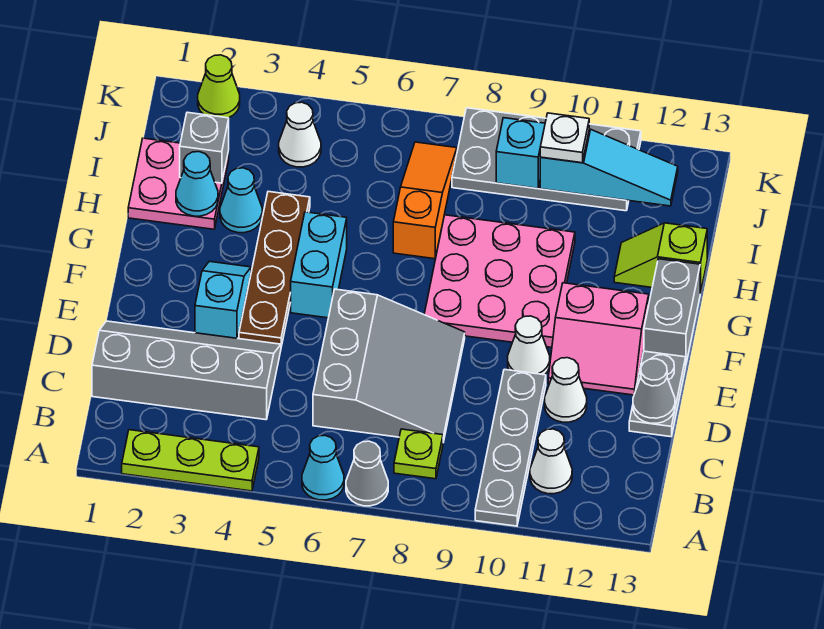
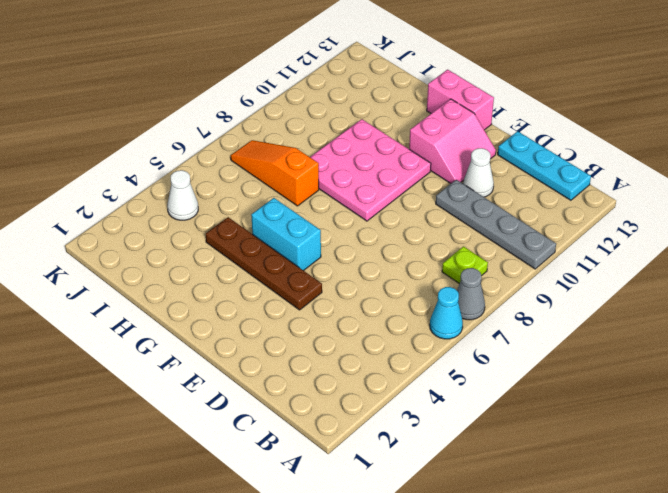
cyan 1x3 plate [498,131,591,200] -> grey 1x2 plate [629,351,686,437]
pink 1x2 brick [427,70,494,130] -> grey 1x2 brick [644,259,700,363]
none -> lime 1x3 plate [122,430,259,491]
none -> white 1x1 cone [530,429,572,494]
none -> grey 2x4 slope [92,321,281,420]
none -> grey 3x3 slope [313,289,465,442]

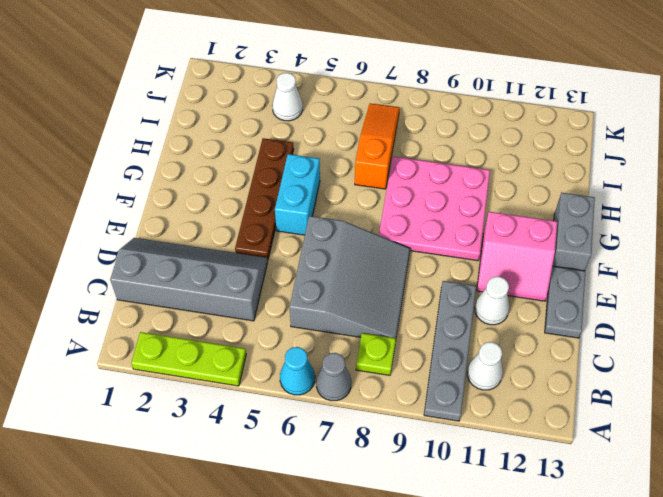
none -> cyan 1x2 slope [195,261,251,338]
none -> white 1x1 cone [508,316,550,375]
none -> pink 2x2 plate [128,138,229,229]
none -> cyan 1x1 cone [220,168,262,233]

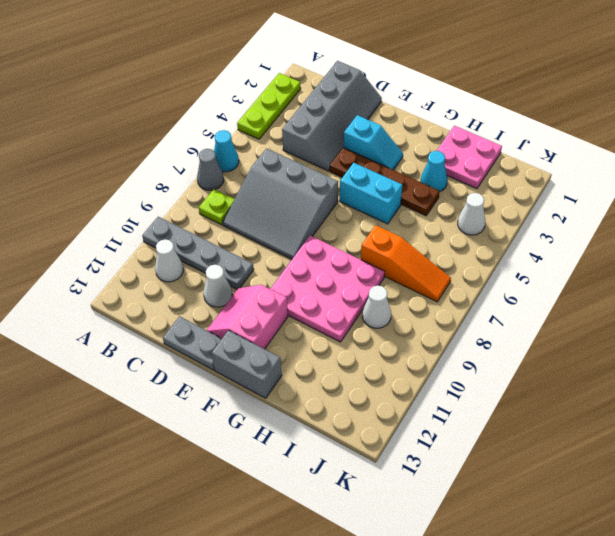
white 1x1 cone [362,286,391,328] -> white 1x1 cone moved to [508,316,550,375]
none -> lime 1x2 slope [614,223,707,294]
none -> grey 2x4 plate [452,108,641,211]
none -> lime 1x1 cone [198,55,240,118]
none -> grey 1x1 cone [633,359,675,423]

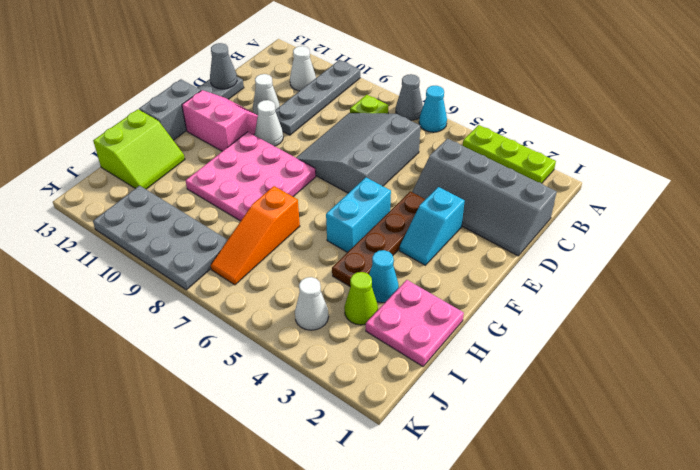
lime 2x2 slope [93,109,185,189] -> lime 1x2 slope [614,223,707,294]
lime 1x1 cone [344,272,378,325] -> lime 1x1 cone moved to [198,55,240,118]
none -> cyan 1x1 cone [176,152,218,216]
none -> grey 1x1 brick [180,112,229,183]
none -> cyan 1x1 brick [496,118,545,189]
none -> cyan 1x3 slope [540,129,678,206]

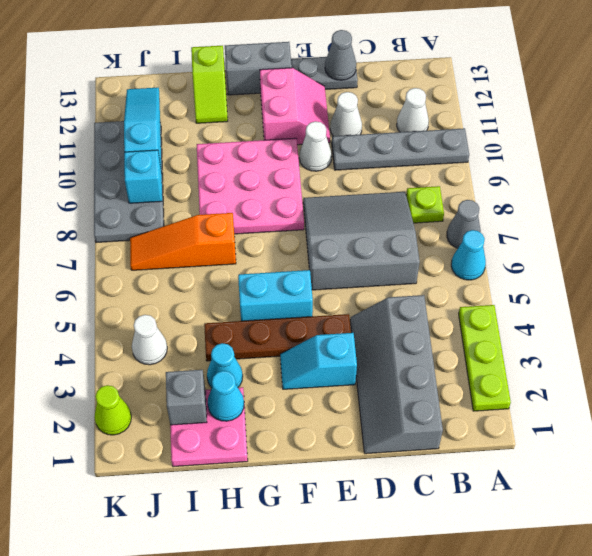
none -> white 1x1 plate [540,113,589,163]

